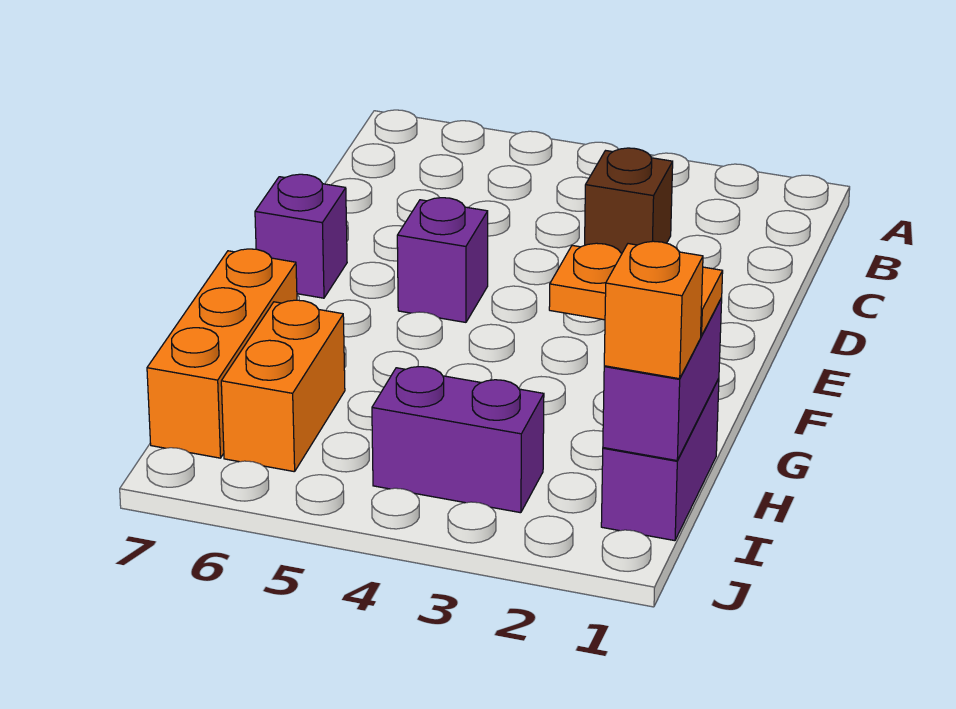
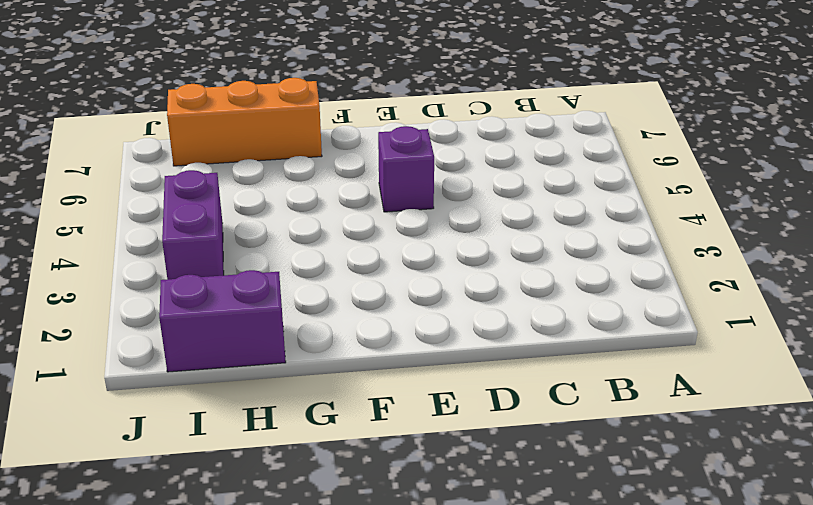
none -> brown 1x1 brick [585,148,673,254]
none -> purple 1x1 brick [255,174,347,298]

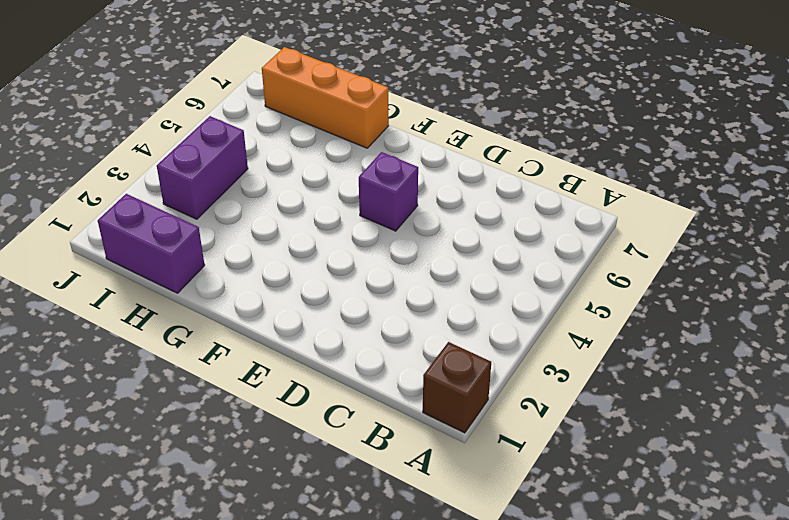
brown 1x1 brick [423,342,491,433] -> brown 1x1 brick moved to [585,148,673,254]
none -> purple 1x1 brick [255,174,347,298]
none -> orange 1x2 brick [221,300,345,472]

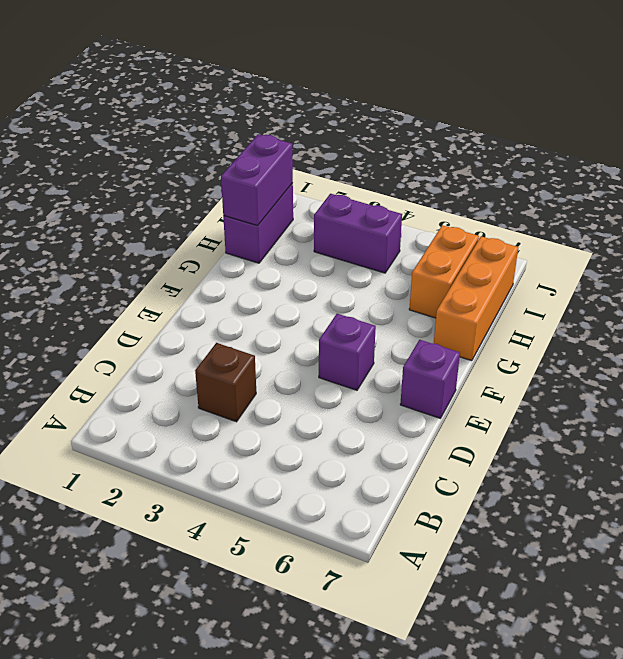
none -> orange 1x2 plate [549,243,723,336]
none -> orange 1x1 brick [604,241,703,379]

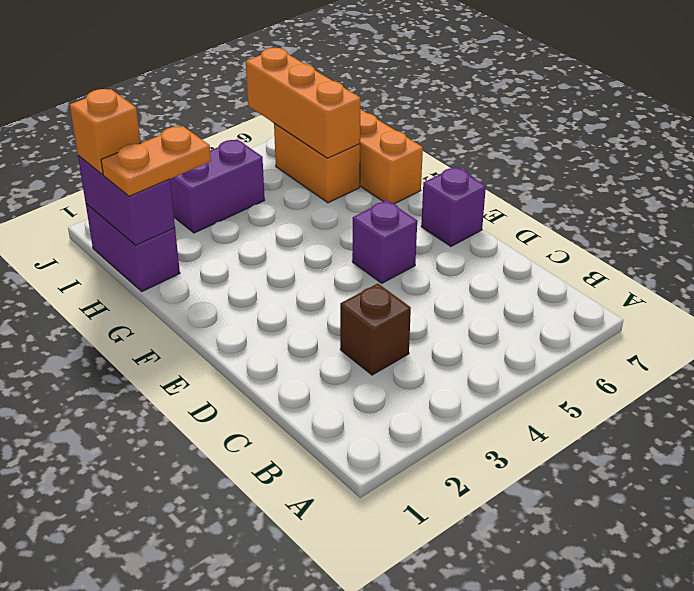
orange 1x3 brick [246,48,360,158] -> none

